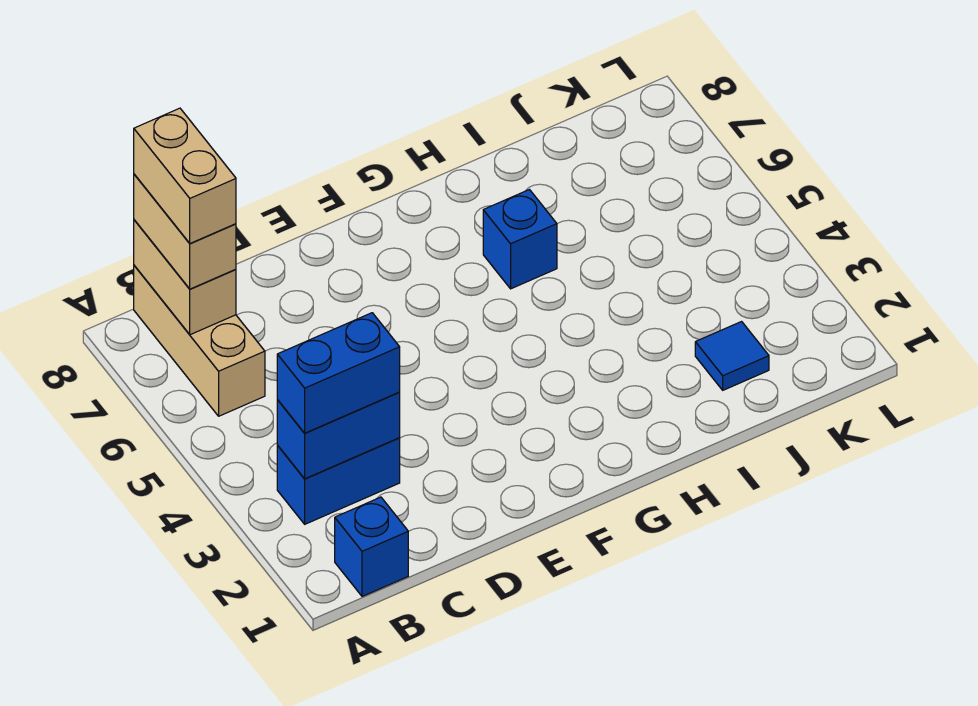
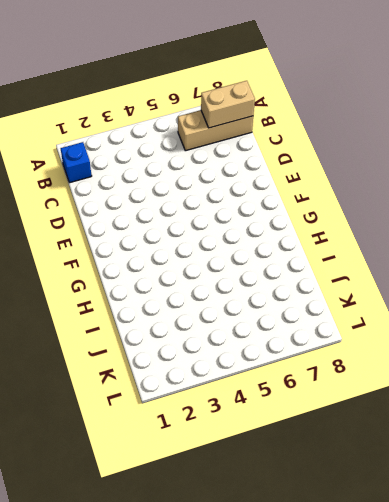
none -> blue 1x2 brick [277,438,400,524]
none -> blue 1x1 brick [483,190,557,289]

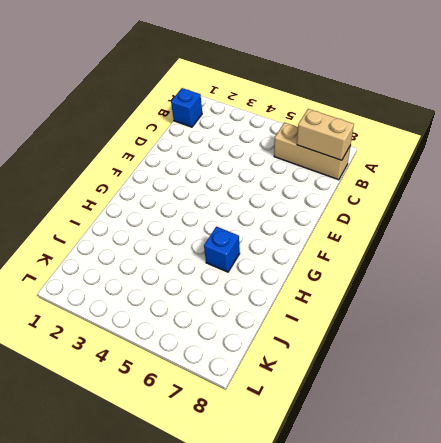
none -> blue 1x2 brick [277,438,400,524]
none -> blue 1x1 tile [695,322,769,390]

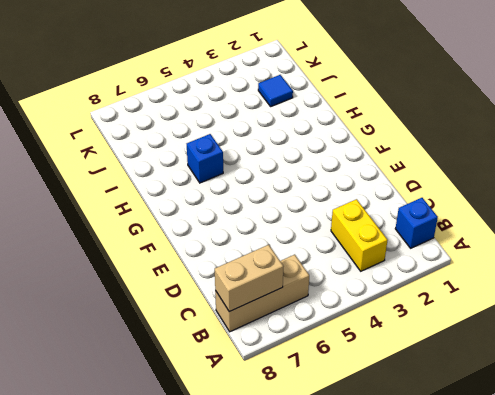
yellow 1x2 brick [331,199,388,271] -> blue 1x2 brick [277,438,400,524]
none -> blue 1x2 brick [277,392,400,479]
none -> blue 1x2 brick [277,313,400,433]

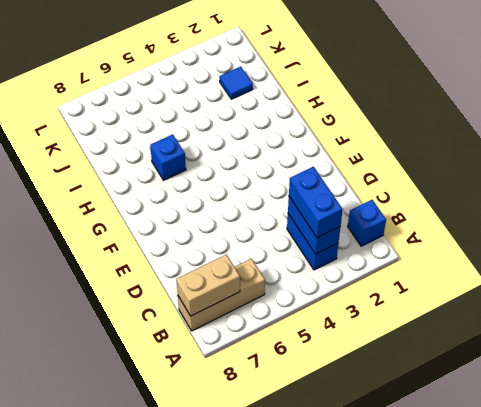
none -> tan 1x2 brick [134,174,236,289]
none -> tan 1x2 brick [134,108,236,243]

